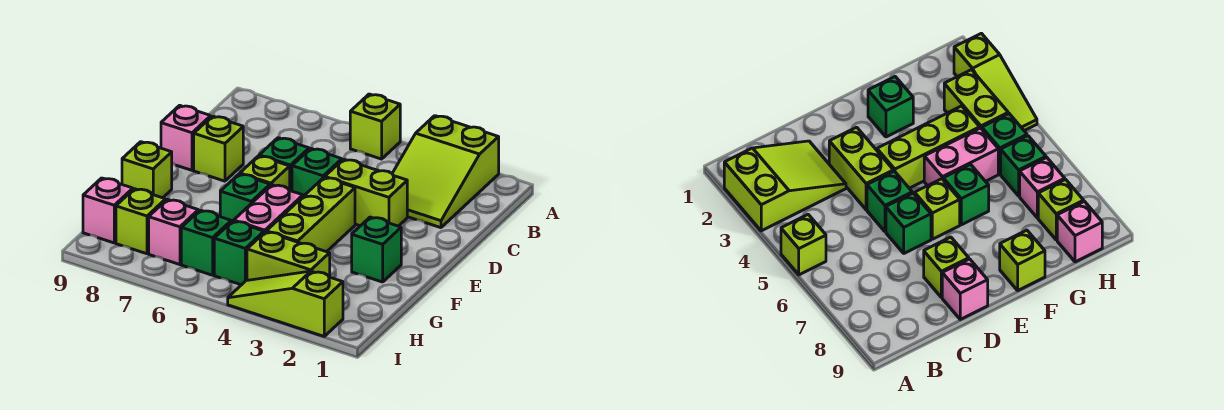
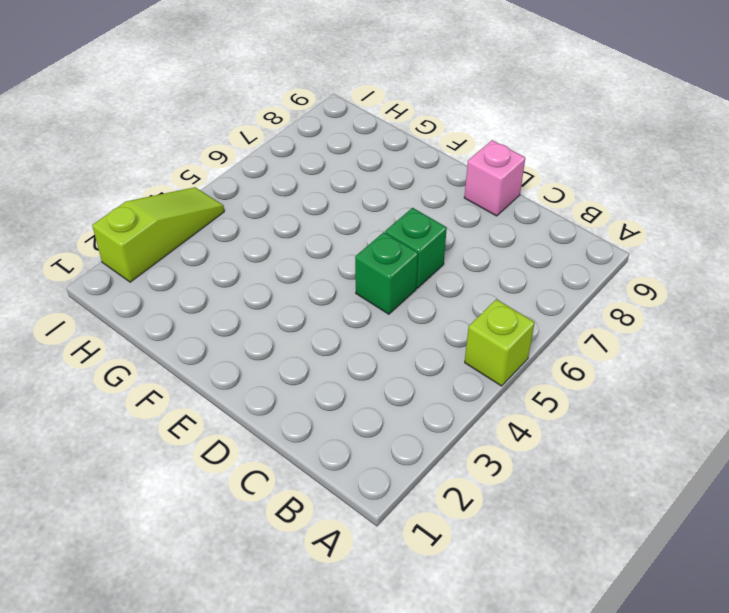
none -> lime 2x3 slope [392,116,499,228]
none -> lime 1x2 brick [325,159,407,226]
none -> lime 1x1 brick [194,116,243,181]

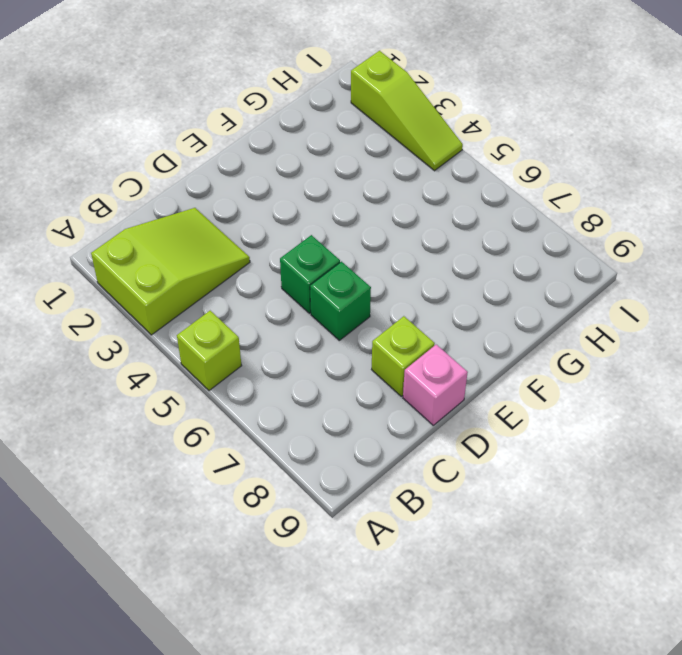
none -> lime 1x2 brick [325,159,407,226]
none -> lime 1x3 brick [266,177,355,252]
none -> lime 1x1 brick [240,156,290,190]

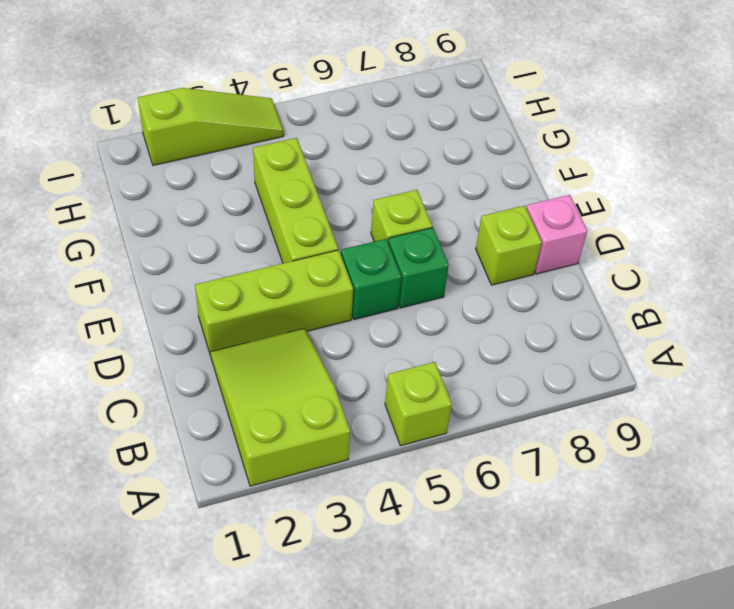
lime 1x3 brick [195,250,353,355] -> lime 1x2 brick [325,159,407,226]
none -> green 1x1 brick [352,217,401,282]
none -> pink 1x2 brick [234,185,303,233]
none -> green 1x1 brick [220,174,270,222]

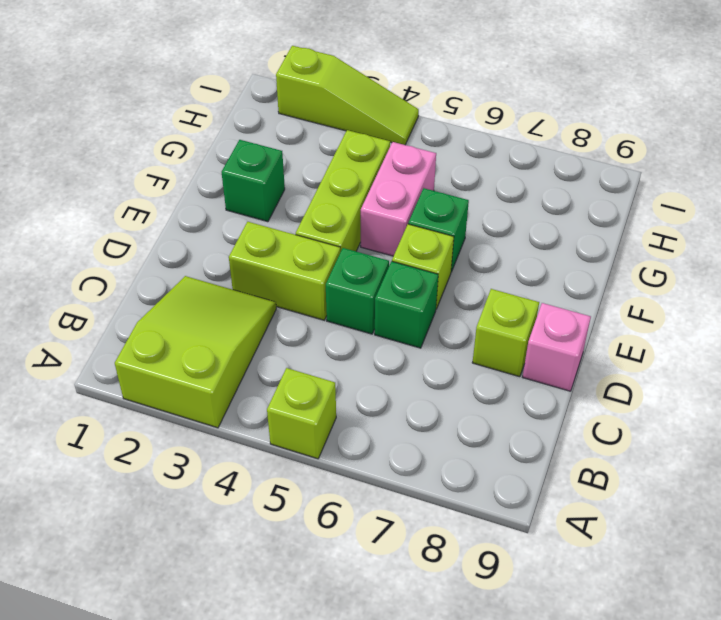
none -> lime 1x1 brick [122,142,172,198]
none -> lime 1x2 brick [247,232,330,280]
none -> green 1x1 brick [214,221,264,285]

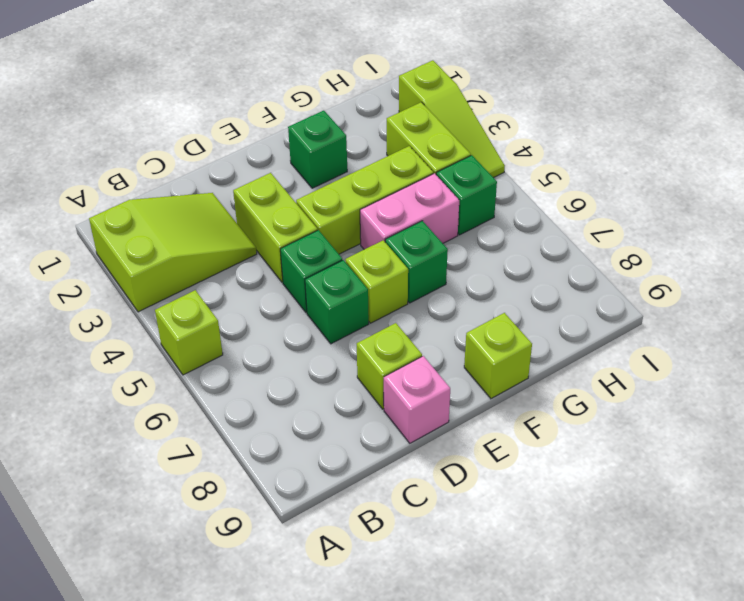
none -> green 1x1 brick [181,210,231,275]
none -> pink 1x1 brick [149,200,198,265]
none -> lime 1x1 brick [116,189,166,254]

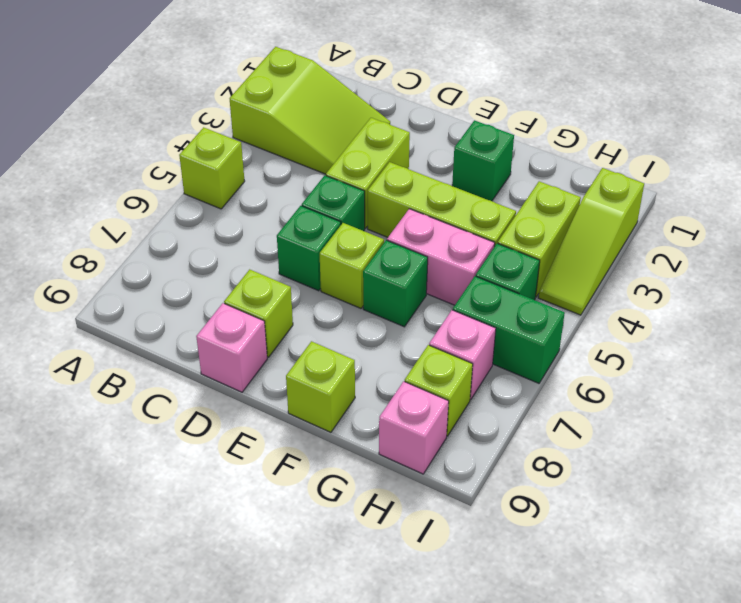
green 1x2 brick [453,276,565,383] -> green 1x1 brick [181,210,231,275]

